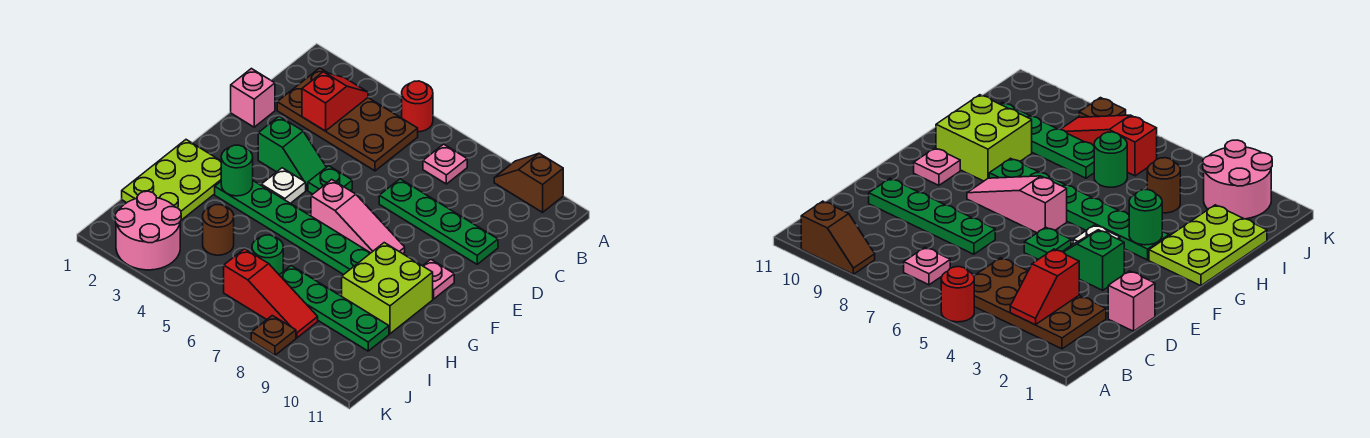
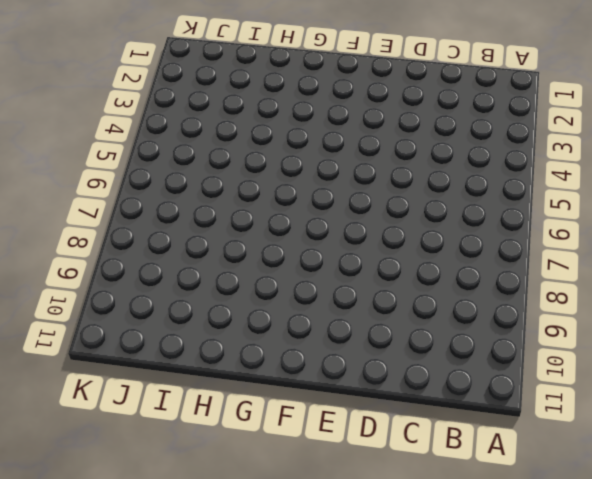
none -> red 1x1 round brick [402,81,433,132]
none -> brown 1x2 slope [494,153,563,212]
none -> brown 2x4 plate [277,68,418,171]

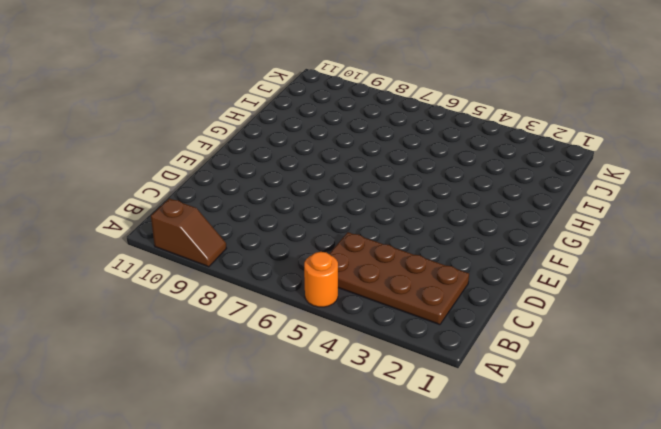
orange 1x1 round brick [304,252,338,307] -> red 1x1 round brick [402,81,433,132]
none -> pink 1x1 plate [423,144,467,184]
none -> pink 1x1 brick [231,69,275,127]
none -> green 1x4 plate [379,179,498,264]

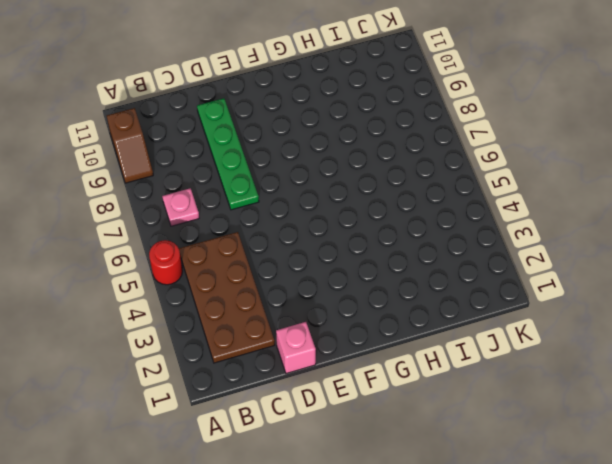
none -> green 1x2 slope [258,116,326,190]
none -> green 1x1 plate [308,166,352,194]
none -> white 1x1 plate [261,168,306,203]

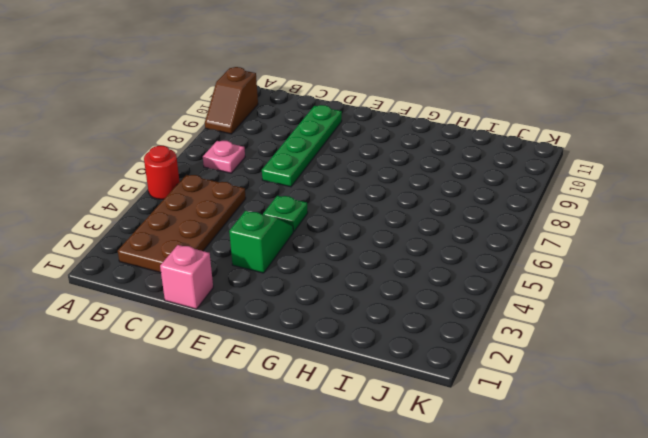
none -> white 1x1 plate [261,168,306,203]
none -> pink 1x3 slope [311,179,405,254]
none -> pink 1x1 plate [423,259,454,299]

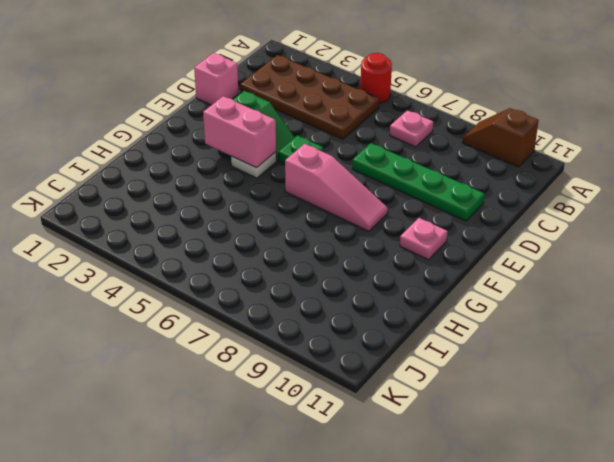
pink 1x2 brick [203,96,276,168] -> none
none -> lime 2x3 plate [122,140,221,220]
none -> green 1x6 plate [215,181,370,275]
none -> lime 2x2 brick [342,243,433,334]

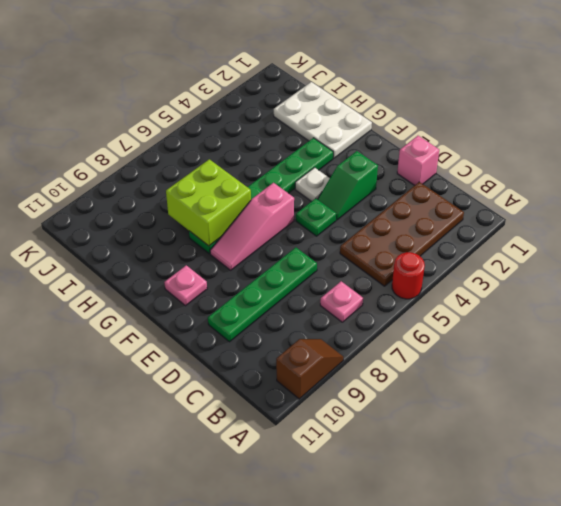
white 2x3 plate [274,82,372,158] -> lime 2x3 plate [122,140,221,220]
lime 2x2 brick [166,159,251,246] -> lime 2x2 brick moved to [342,243,433,334]
none -> brown 1x1 round brick [203,205,234,255]
none -> green 1x1 round brick [252,235,283,275]
none -> green 1x4 plate [280,266,389,351]

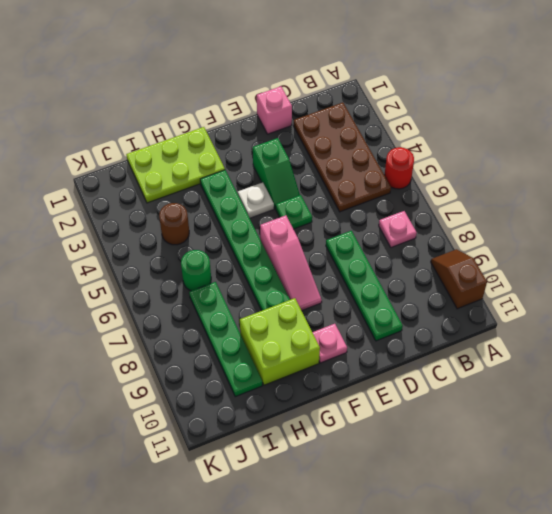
none -> pink 2x2 round brick [115,191,181,270]
none -> red 1x3 slope [224,249,318,338]
none -> brown 1x1 plate [251,316,296,355]

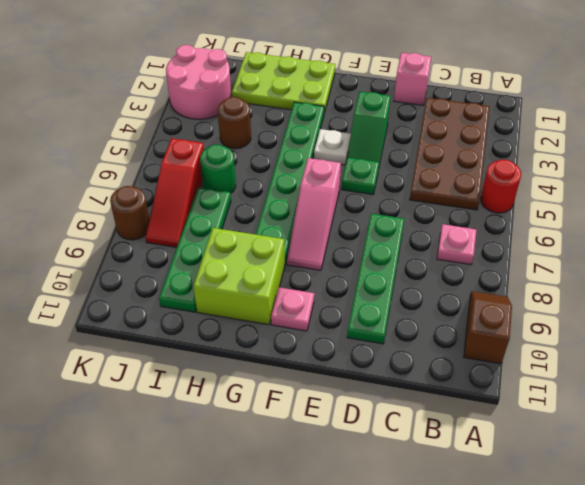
brown 1x1 round brick [110,186,149,240] -> brown 1x1 plate [251,316,296,355]
none -> red 1x2 slope [302,72,368,131]
none -> green 1x1 round brick [221,145,253,196]

